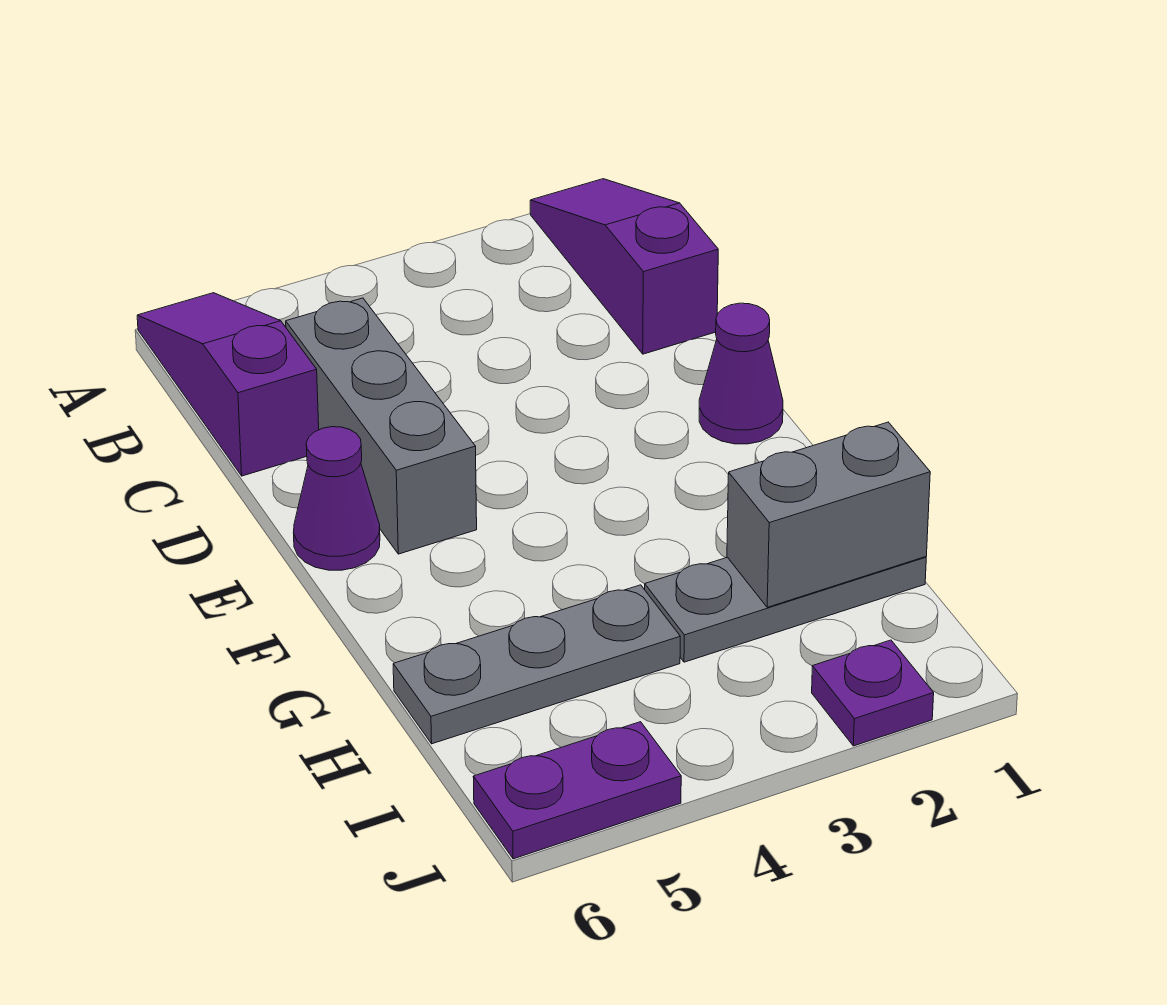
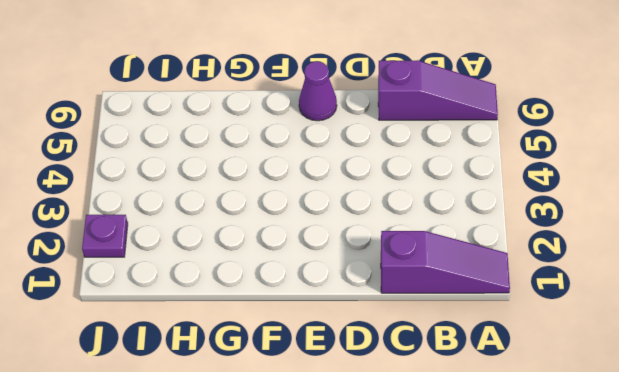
none -> grey 1x3 brick [286,298,477,554]
none -> purple 1x1 cone [699,303,783,444]

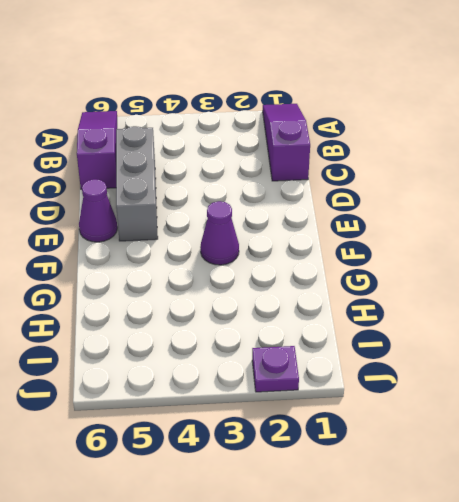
purple 1x1 cone [200,201,239,265] -> purple 1x1 cone moved to [699,303,783,444]
none -> grey 1x3 plate [645,557,926,662]
none -> grey 1x3 plate [393,585,680,744]

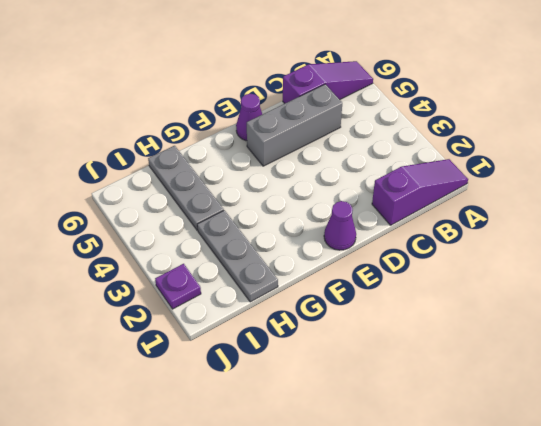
none -> purple 1x2 plate [473,722,681,859]
none -> grey 1x2 brick [727,422,930,607]

